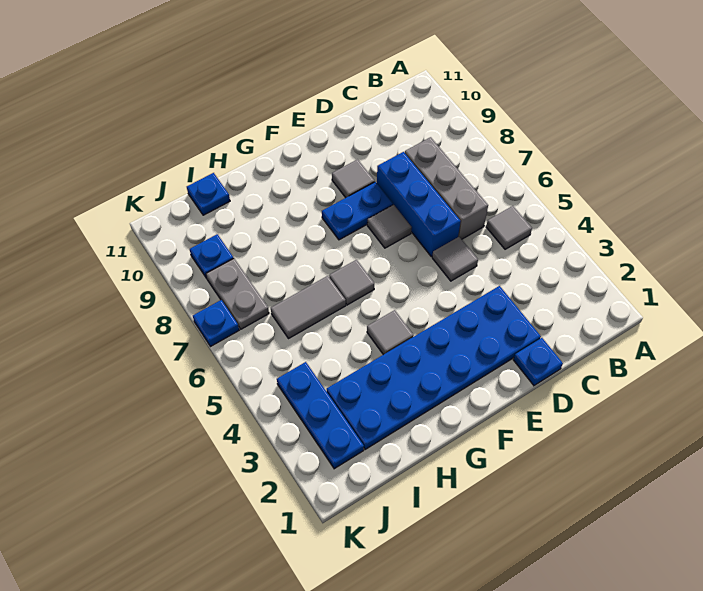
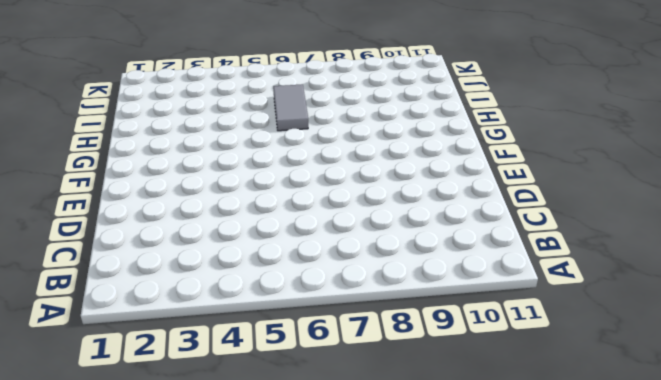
none -> grey 1x1 tile [486,206,532,249]
none -> grey 1x3 brick [405,137,488,239]
none -> blue 1x1 plate [513,338,563,386]

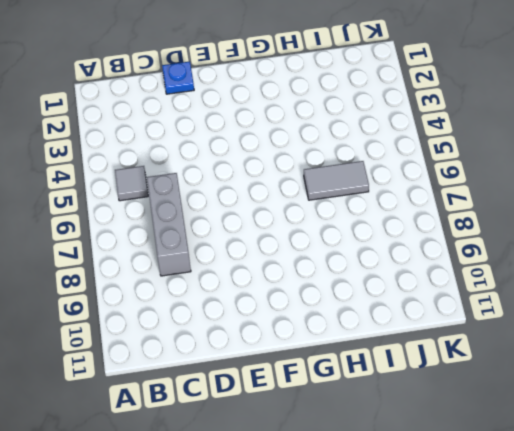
none -> blue 2x6 plate [327,286,541,449]
none -> grey 1x1 tile [432,237,478,281]
none -> blue 1x3 brick [377,152,461,257]

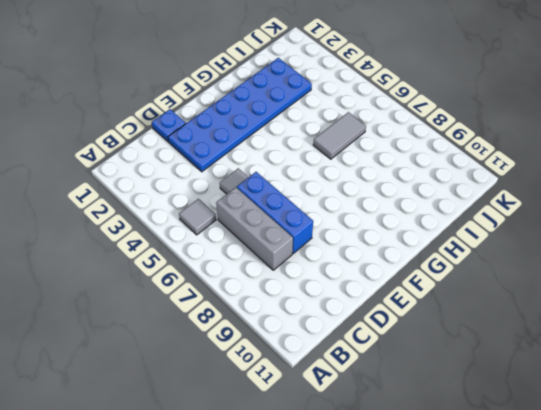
none -> grey 1x1 tile [367,205,412,248]
none -> blue 1x2 plate [322,182,393,240]
none -> grey 1x1 tile [332,160,375,198]

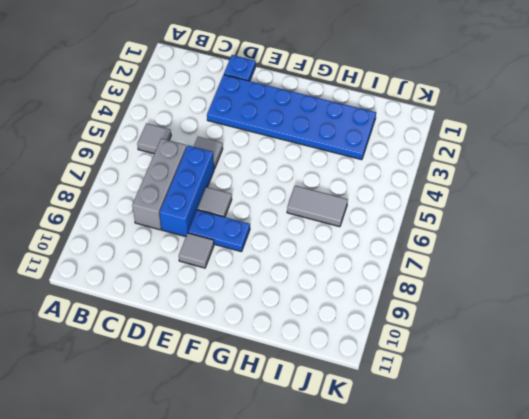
none -> grey 1x1 tile [367,310,414,355]
none -> grey 1x1 tile [329,260,374,305]
none -> blue 1x1 plate [187,173,230,215]

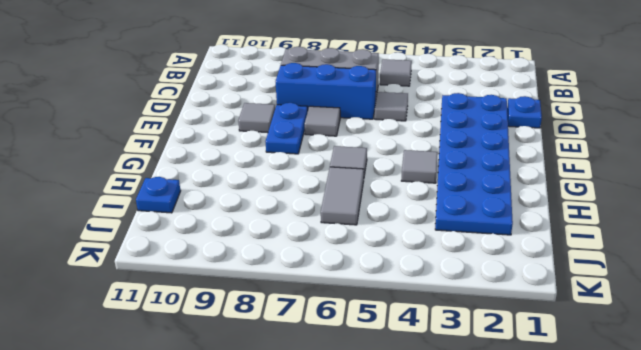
none -> blue 1x3 plate [277,362,364,469]
none -> grey 1x2 plate [206,259,269,329]
none -> blue 1x1 plate [190,234,234,278]

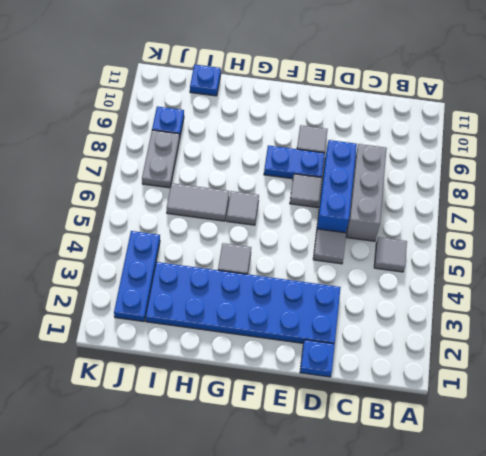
none -> blue 1x1 plate [193,300,239,347]

